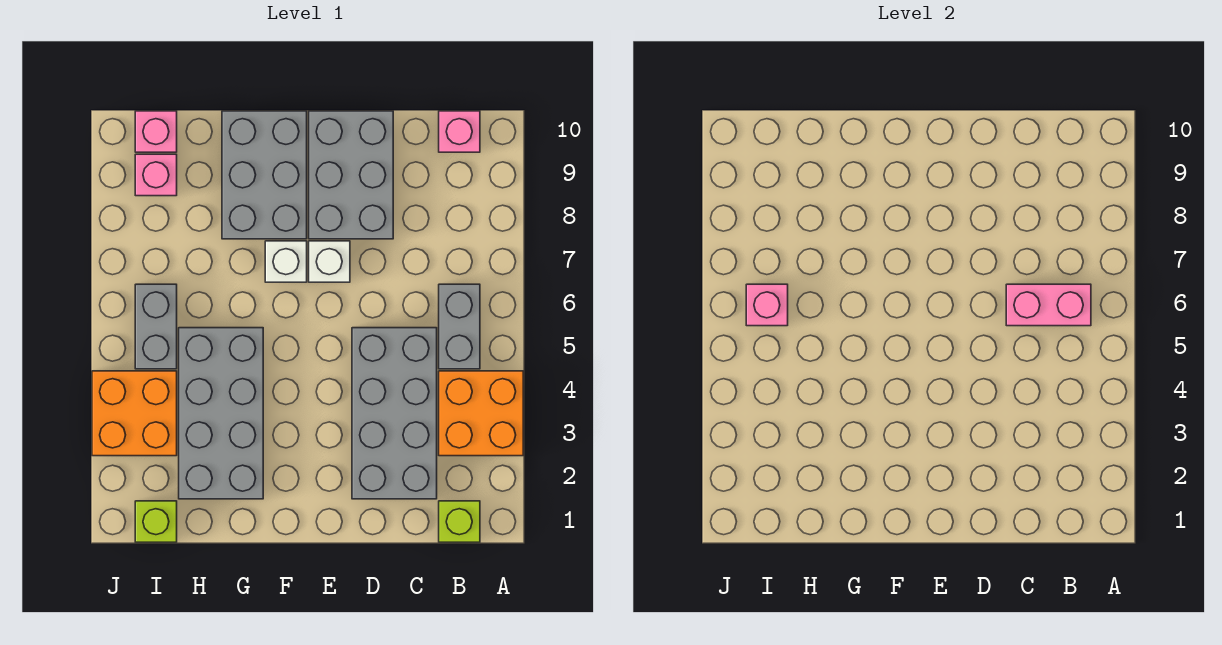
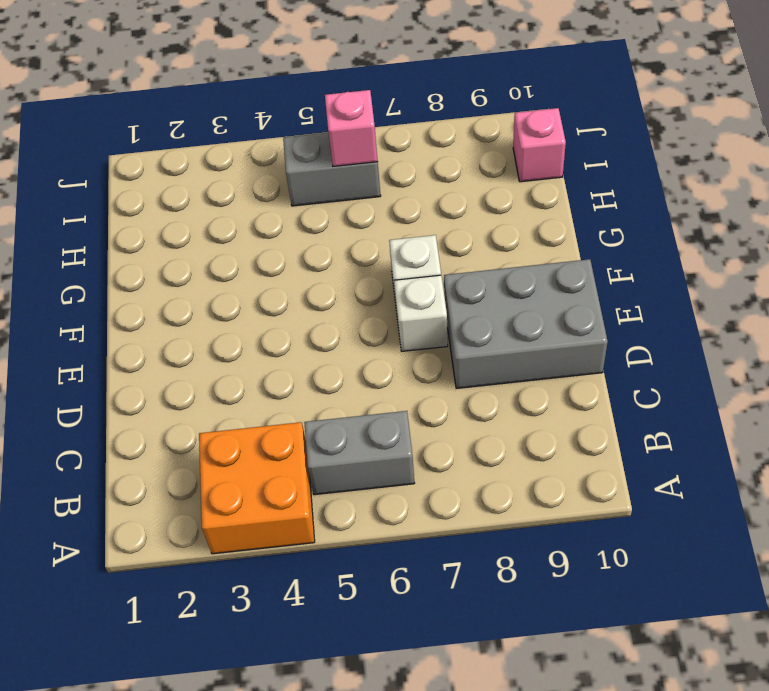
none -> lime 1x1 brick [439,501,480,542]
none -> pink 1x1 brick [439,111,480,152]
none -> grey 2x4 brick [352,328,437,499]

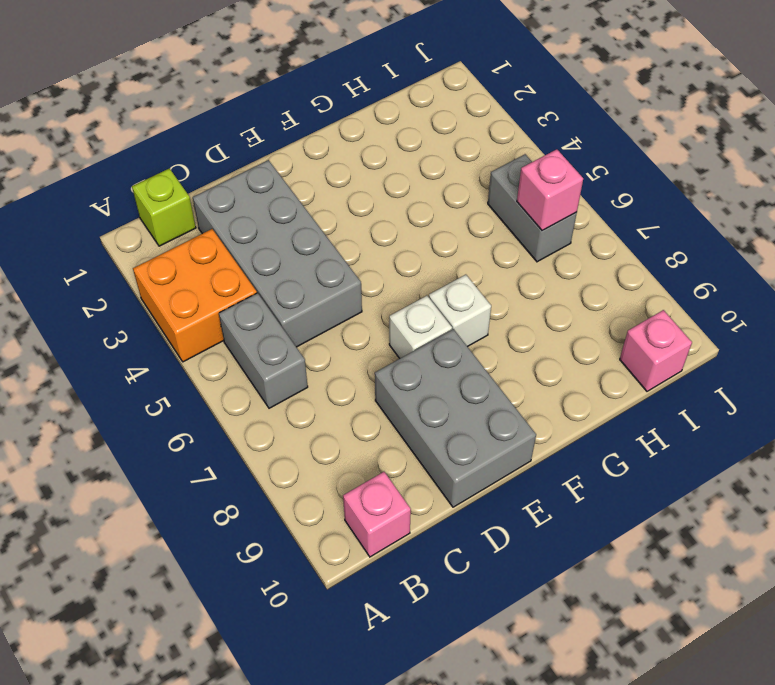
none -> grey 2x3 brick [222,111,307,239]
none -> grey 2x4 brick [179,328,263,499]
none -> lime 1x1 brick [135,501,177,542]

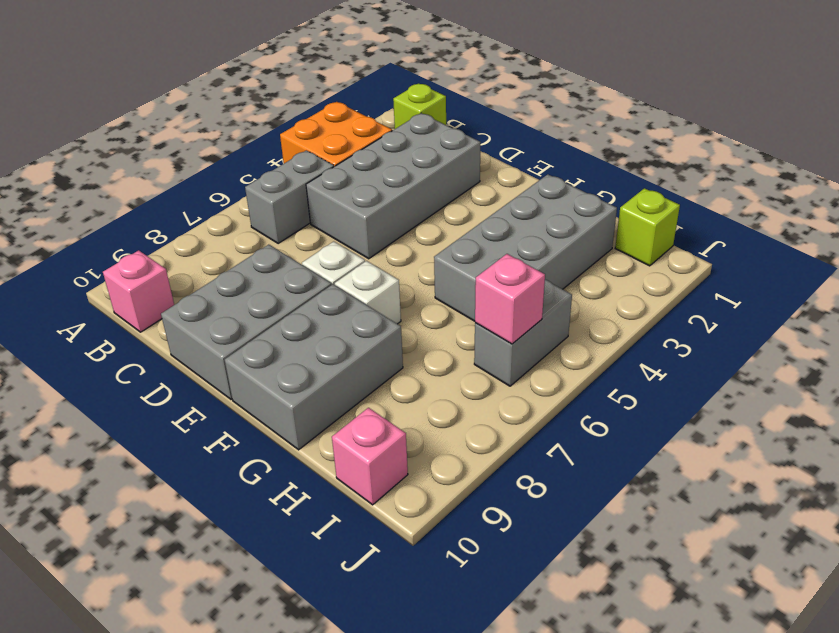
none -> orange 2x2 brick [92,371,177,456]
none -> pink 1x1 brick [135,154,177,196]
none -> pink 1x2 brick [1006,284,1091,326]

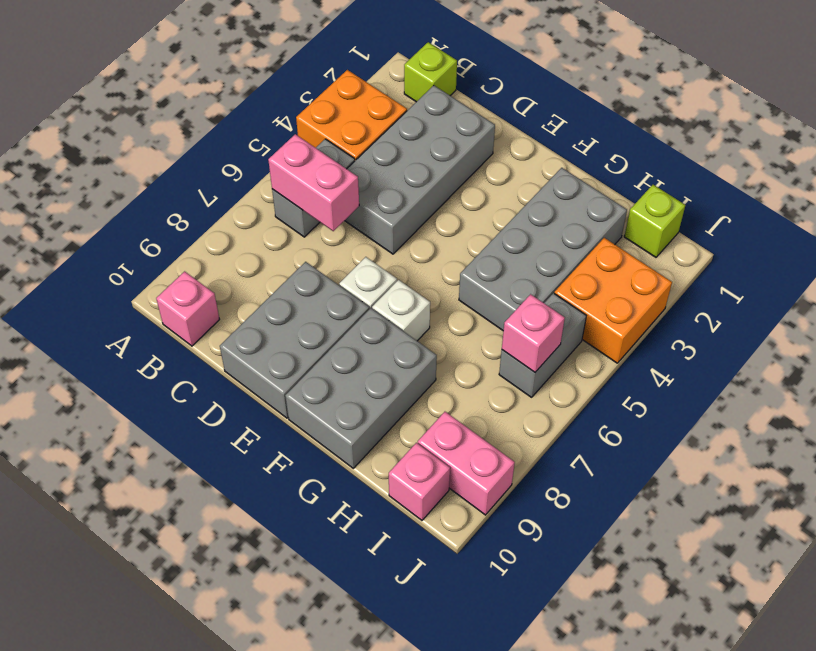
pink 1x2 brick [418,412,515,515] -> pink 1x1 brick [135,154,177,196]

